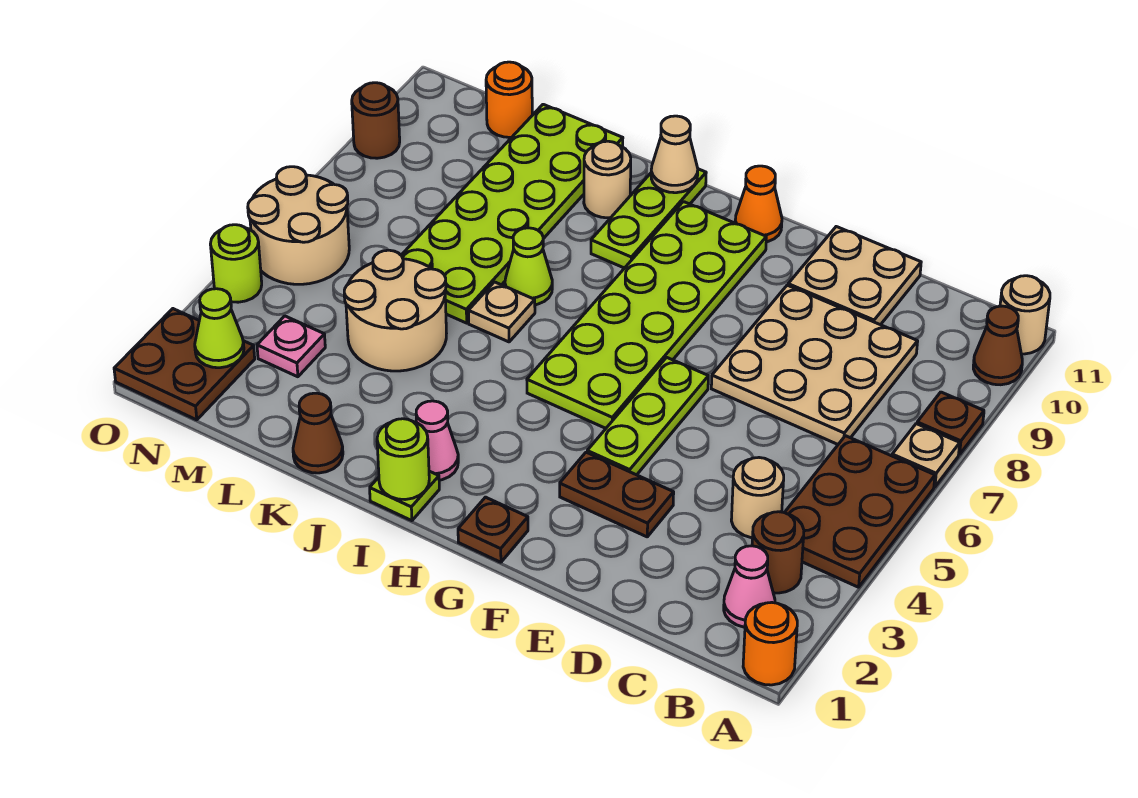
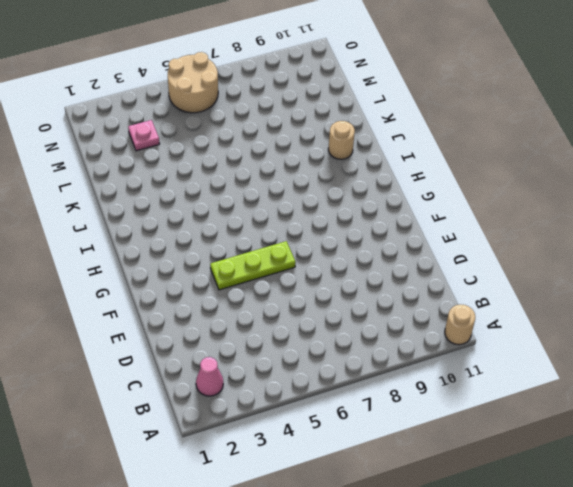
none -> orange 1x1 round brick [743,602,797,685]
none -> brown 2x3 plate [784,436,935,587]
none -> tan 1x1 plate [892,424,960,487]
none -> brown 1x1 plate [917,392,984,455]

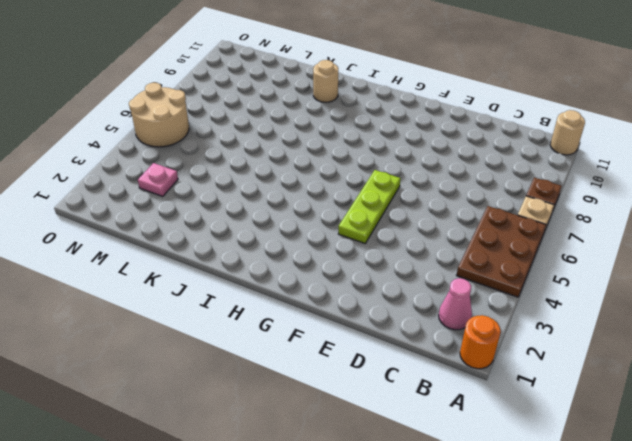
none -> brown 1x1 cone [973,306,1022,385]
none -> brown 1x1 round brick [752,512,804,593]
none -> tan 1x1 round brick [731,458,784,538]
none -> tan 3x3 plate [711,285,918,444]

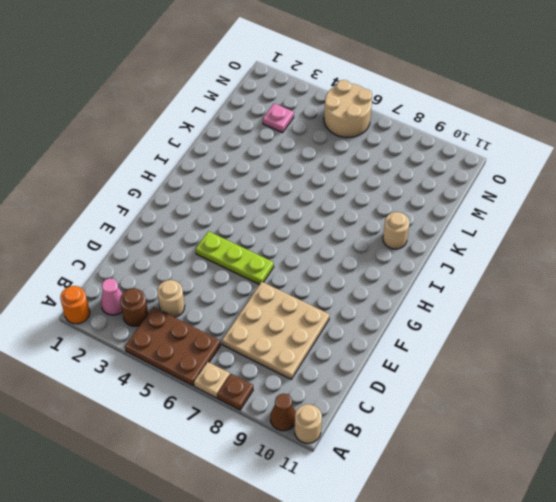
none -> tan 2x2 plate [788,227,921,325]
none -> brown 1x2 plate [560,452,674,537]
none -> brown 1x1 plate [458,497,528,562]
none -> lime 2x6 plate [527,202,766,428]

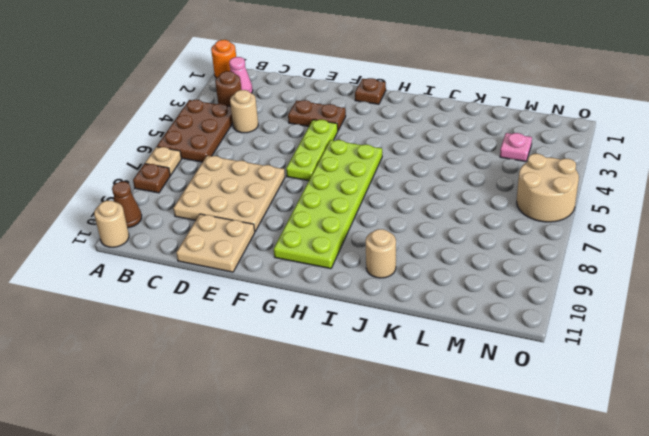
none -> orange 1x1 cone [735,166,782,242]
none -> lime 1x1 plate [370,471,439,521]
none -> pink 1x1 cone [416,401,458,480]
none -> lime 1x3 plate [591,169,706,268]

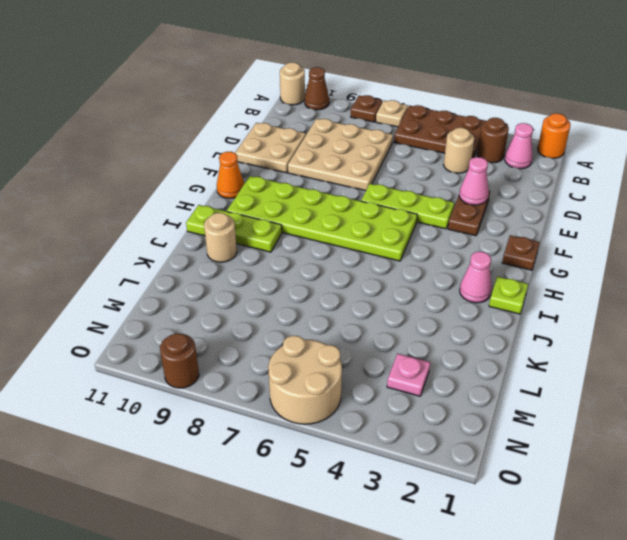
pink 1x1 cone [459,157,489,205] -> none
none -> tan 1x1 plate [468,282,535,342]
none -> lime 1x1 cone [505,228,552,305]
none -> brown 1x1 cone [293,393,343,473]
none -> tan 2x2 round brick [344,250,446,371]

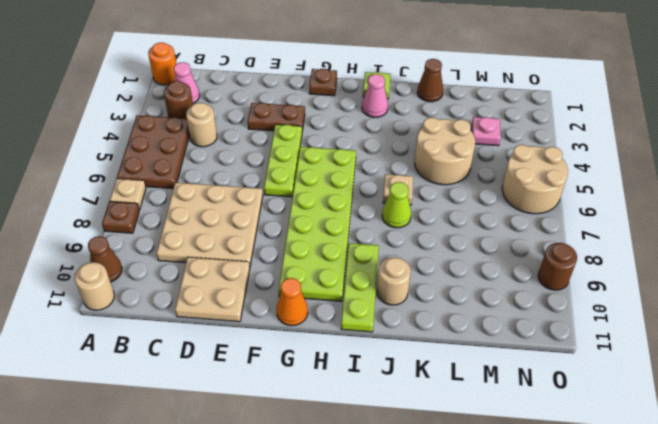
none -> lime 2x6 plate [401,104,623,323]
none -> orange 1x1 round brick [486,62,532,137]
none -> brown 2x2 plate [114,309,255,420]
none -> lime 1x1 round brick [210,225,262,302]

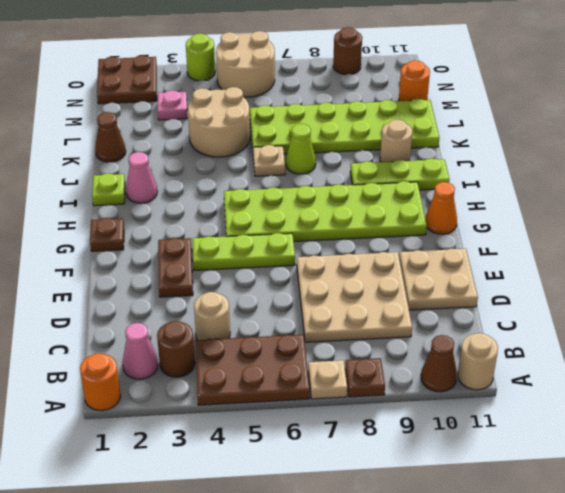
none -> lime 1x1 round brick [377,419,429,500]
none -> tan 1x1 cone [651,116,698,193]
none -> lime 1x1 cone [195,289,244,368]

